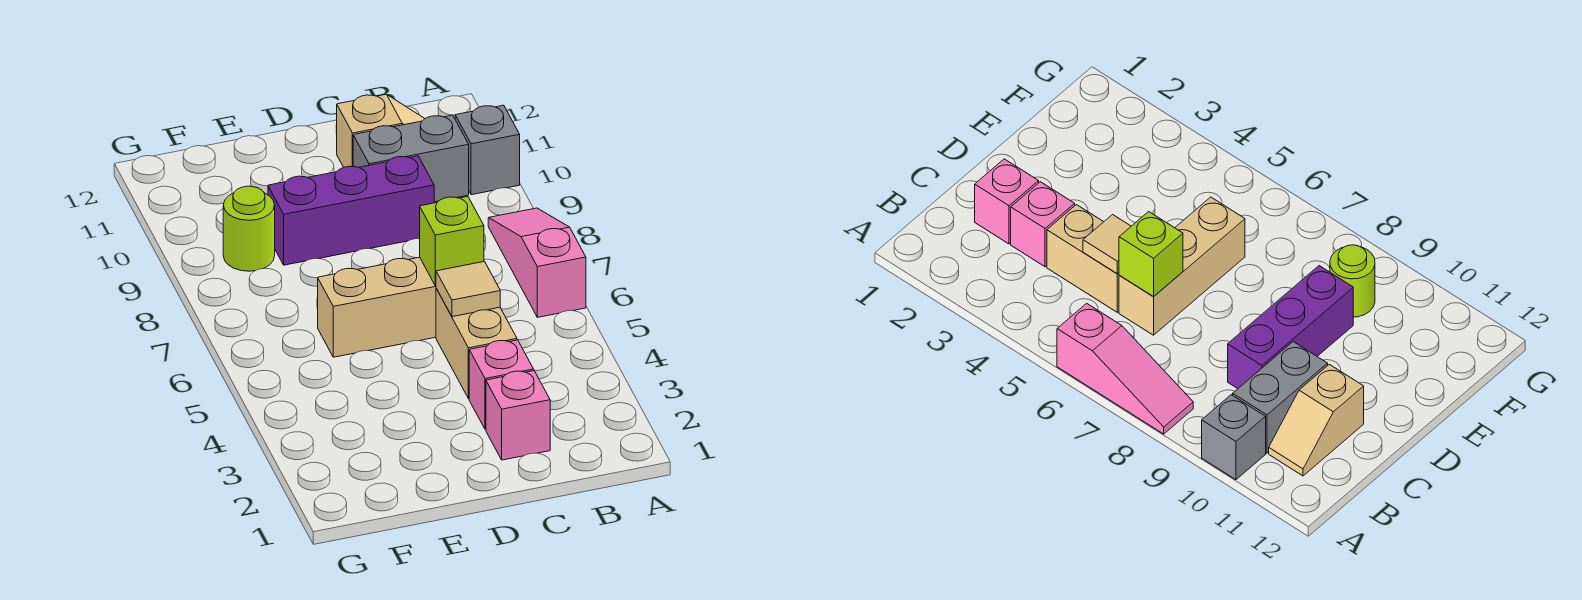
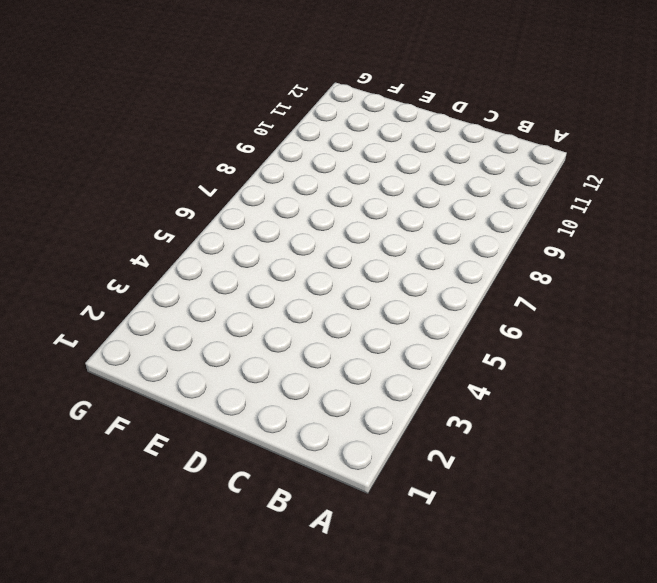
none -> pink 1x3 slope [488,208,586,317]
none -> grey 1x1 brick [455,105,520,195]
none -> grey 1x2 brick [353,115,469,202]

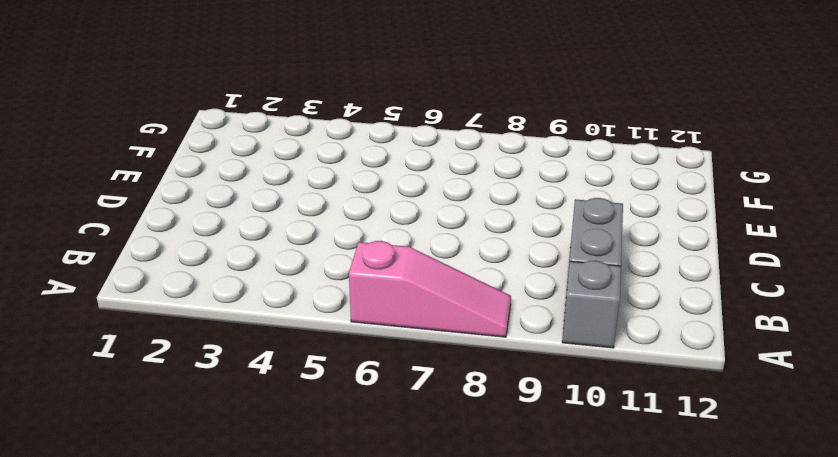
none -> tan 1x2 slope [336,94,425,167]
none -> pink 1x1 brick [486,371,550,460]
none -> pink 1x1 brick [469,340,534,429]

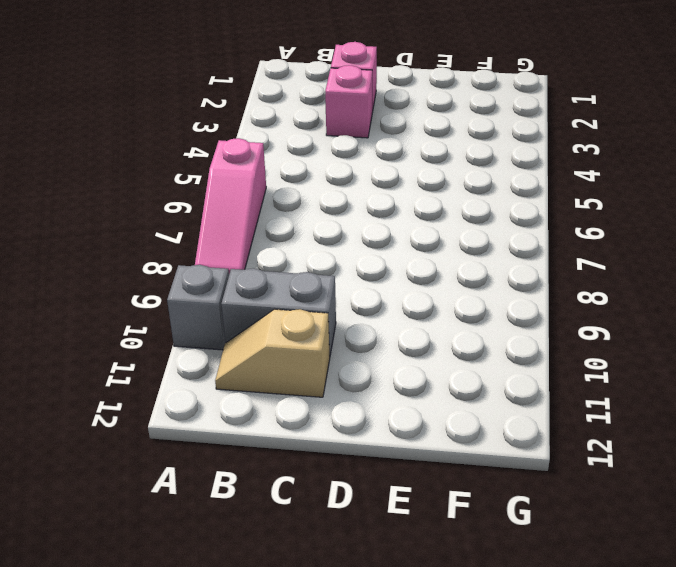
none -> tan 1x2 brick [436,288,517,399]
none -> tan 1x3 brick [318,257,436,357]
none -> purple 1x3 brick [268,156,434,265]

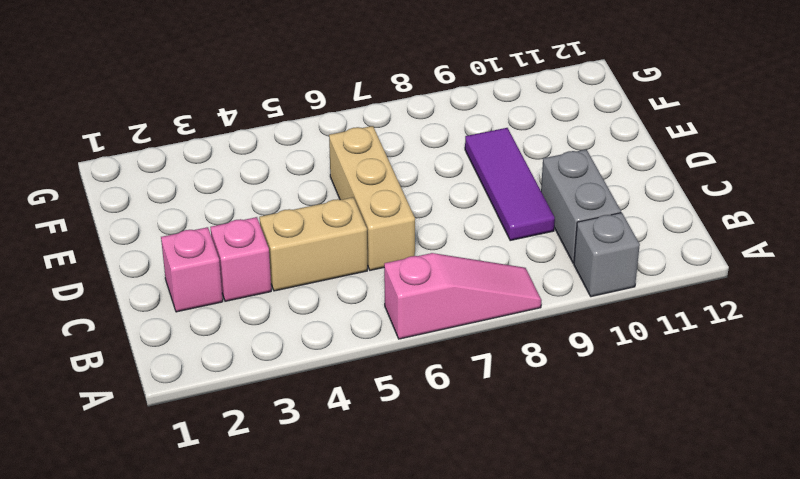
purple 1x3 tile [465,128,555,241] -> purple 1x3 brick [268,156,434,265]
none -> tan 1x2 slope [336,94,425,167]
none -> lime 1x1 round brick [223,186,275,271]
none -> tan 1x1 tile [436,262,500,317]

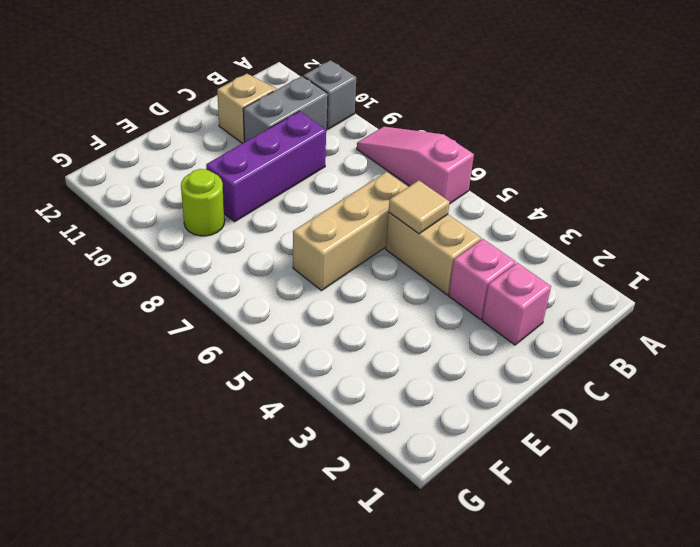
none -> lime 1x1 brick [420,197,484,286]

